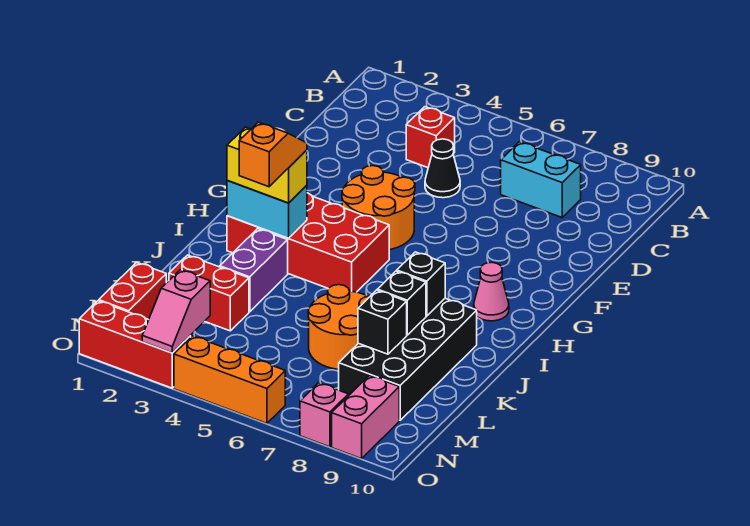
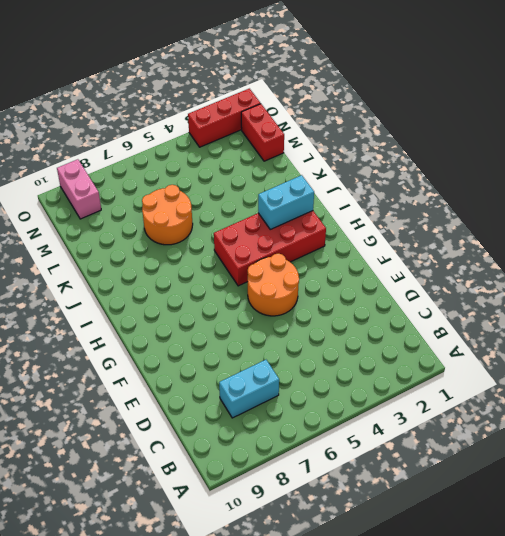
none -> red 1x1 brick [406,107,455,168]
none -> black 1x1 cone [425,139,460,198]
none -> pink 1x1 cone [474,262,509,321]

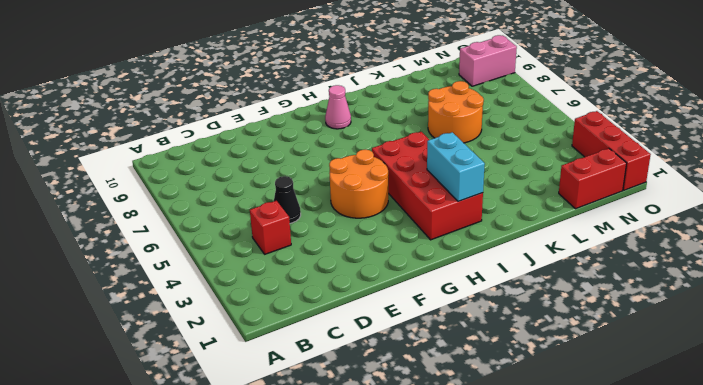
none -> cyan 1x2 brick [501,142,581,217]
none -> purple 1x2 brick [220,229,288,312]
none -> black 2x4 brick [339,298,477,420]

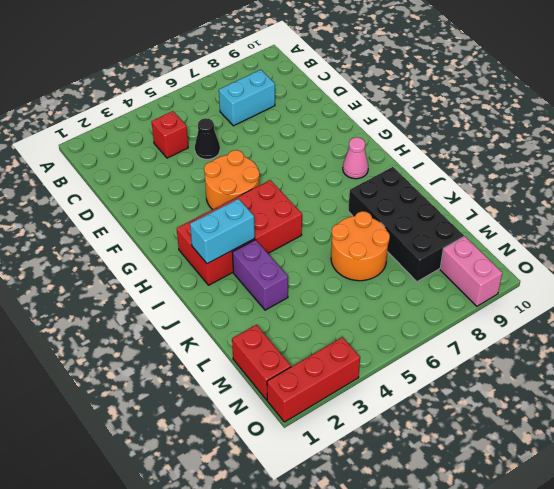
none -> red 1x2 brick [169,255,249,331]
none -> orange 1x3 brick [174,336,285,423]
none -> pink 1x1 brick [300,383,348,447]

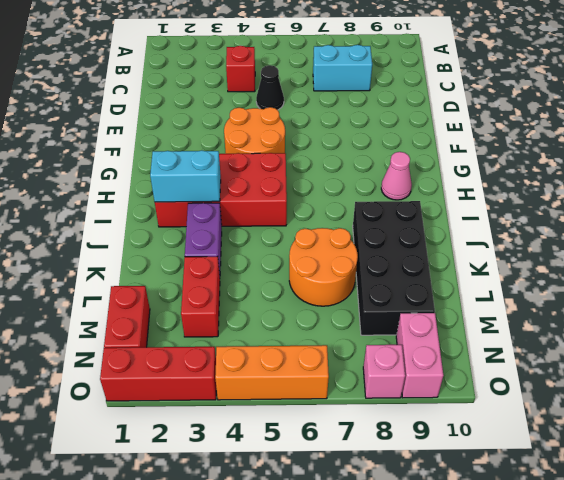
red 1x2 brick [181,256,220,337] -> red 1x2 brick turned to [169,255,249,331]
none -> black 1x1 brick [397,252,445,316]
none -> black 1x1 brick [377,271,426,335]
none -> black 1x1 brick [358,290,407,354]

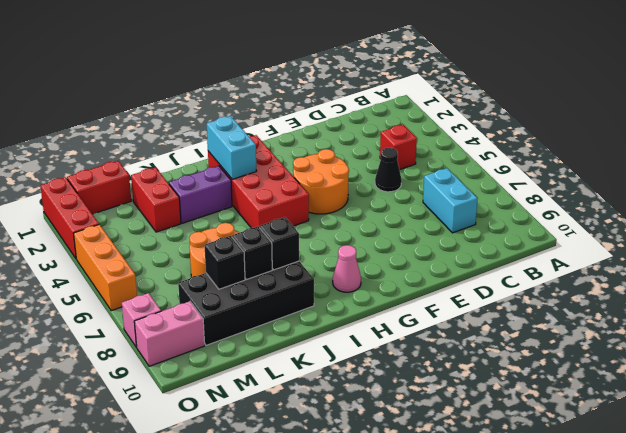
none -> pink 1x2 slope [142,270,210,353]
none -> yellow 1x2 brick [227,127,307,203]
none -> orange 1x2 slope [239,122,307,187]

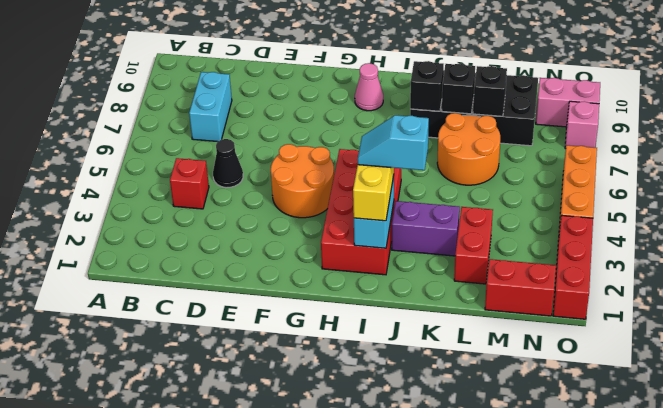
cyan 1x2 slope [357,115,429,170] -> orange 1x2 slope [239,122,307,187]
none -> pink 1x2 slope [142,270,210,353]

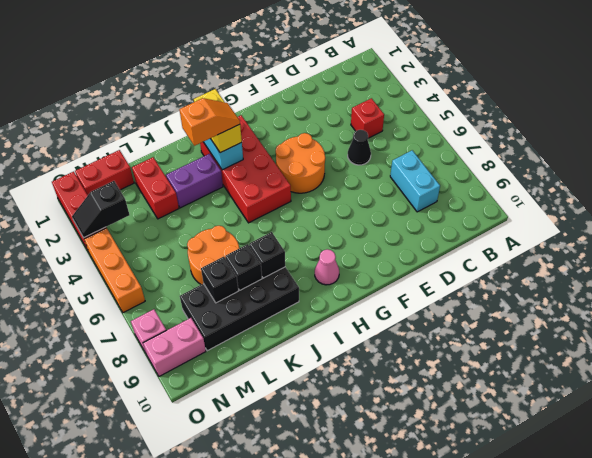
black 1x2 slope [72,181,129,238] -> pink 1x2 slope [142,270,210,353]

